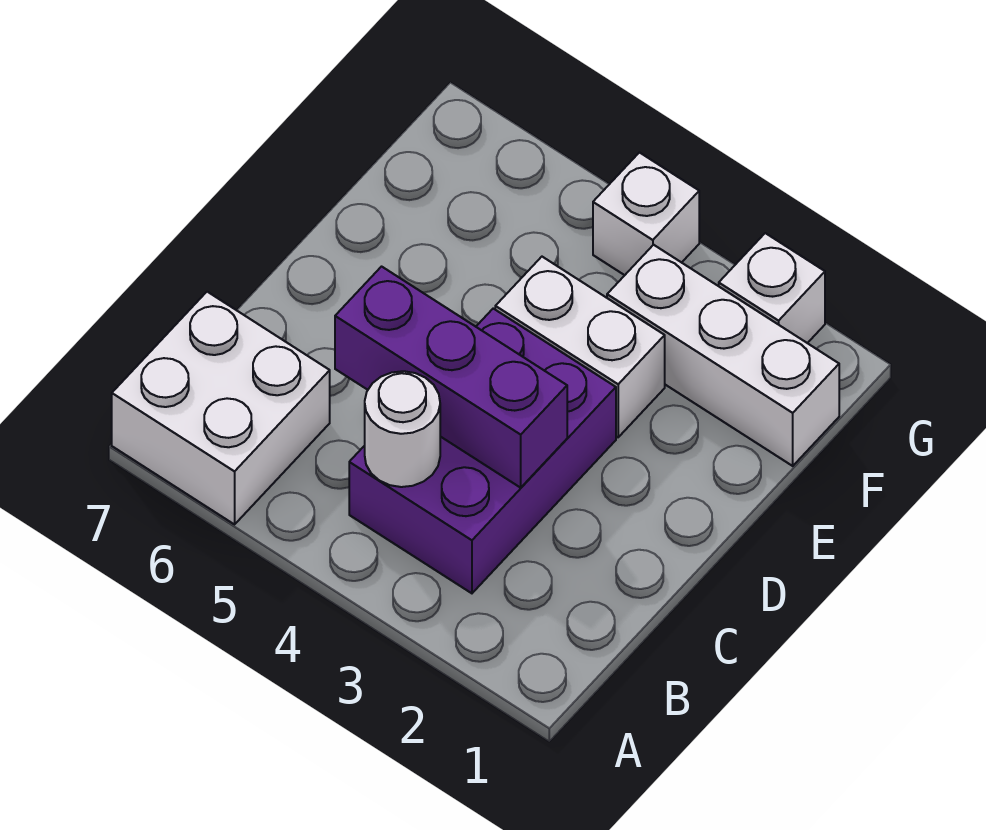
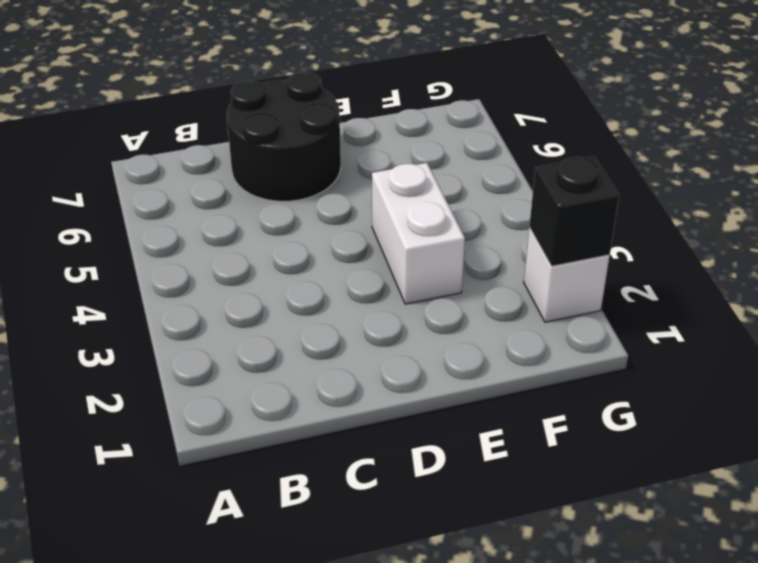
black 2x2 round brick [227,72,341,201] -> none
black 1x1 brick [529,157,619,266] -> none
none -> white 2x2 brick [112,292,330,524]
none -> purple 2x3 brick [349,309,616,593]

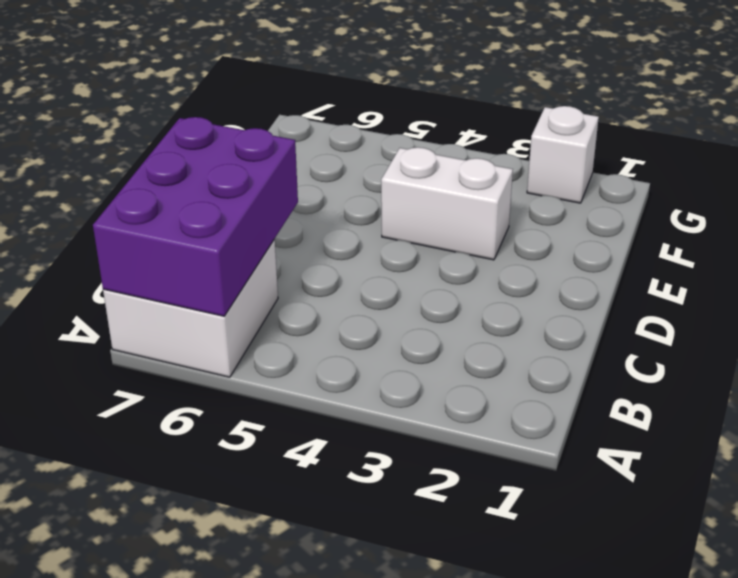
purple 2x3 brick [93,117,298,316] -> purple 2x3 brick moved to [349,309,616,593]
none -> white 1x3 brick [607,245,839,466]
none -> white 1x1 brick [593,153,699,275]

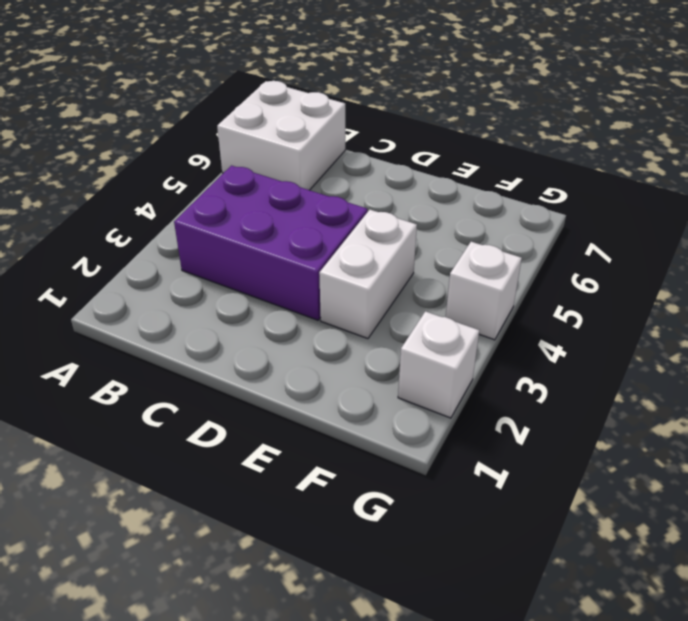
none -> white 1x3 brick [607,245,839,466]
none -> white 1x1 round brick [365,371,440,487]

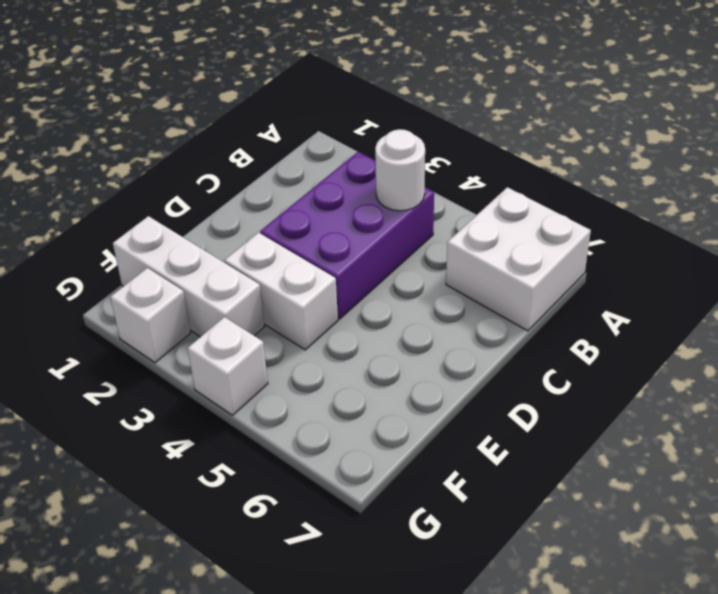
none -> purple 1x3 brick [335,267,567,488]

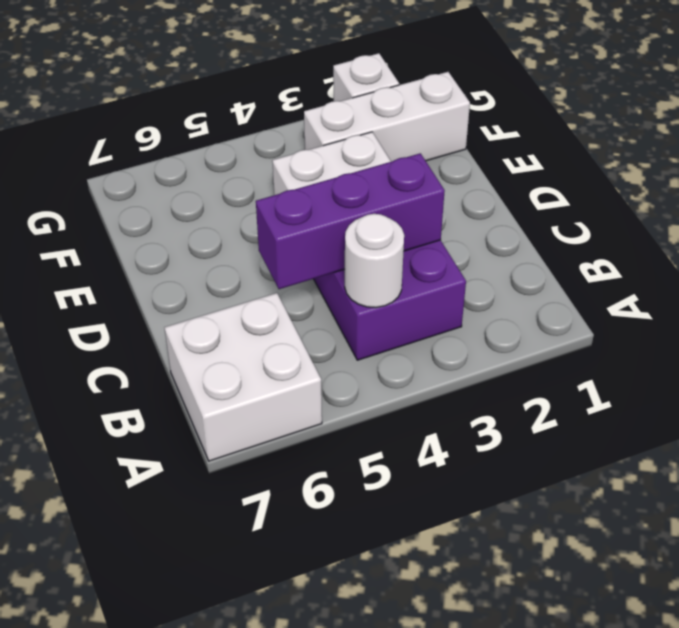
none -> white 1x1 brick [593,153,699,275]

